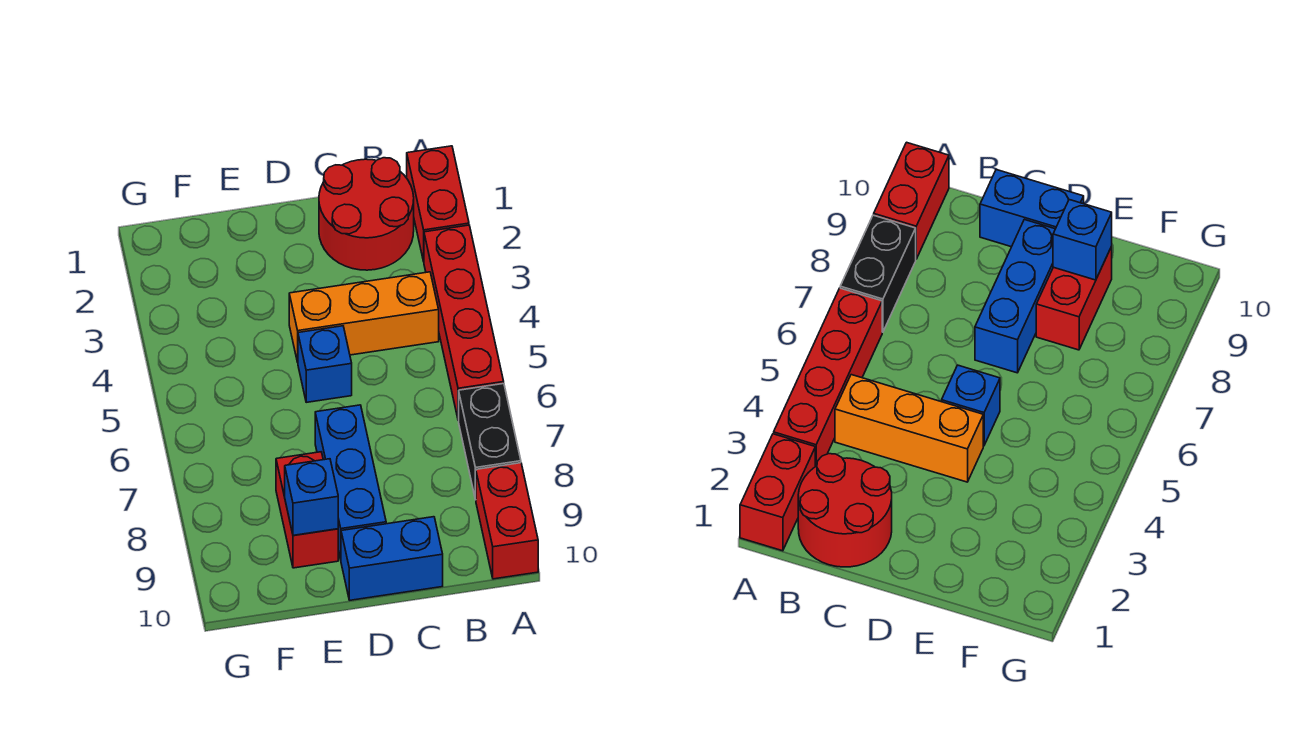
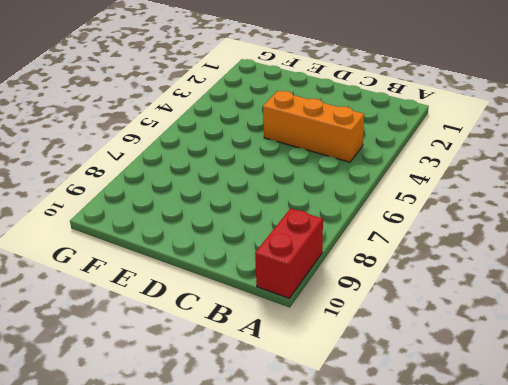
none -> red 1x2 brick [407,146,469,261]
none -> red 1x4 brick [424,225,504,421]

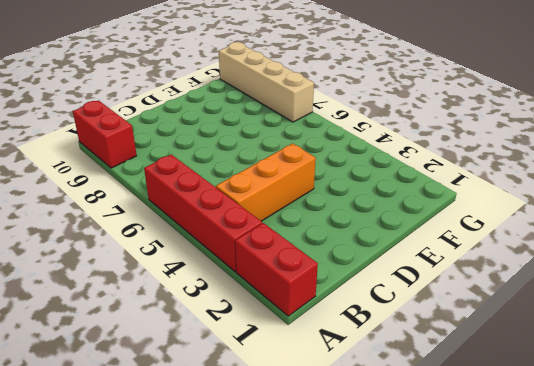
tan 1x4 brick [219,42,314,122] -> none
none -> black 1x2 brick [459,384,521,500]
none -> red 2x2 round brick [319,158,414,270]

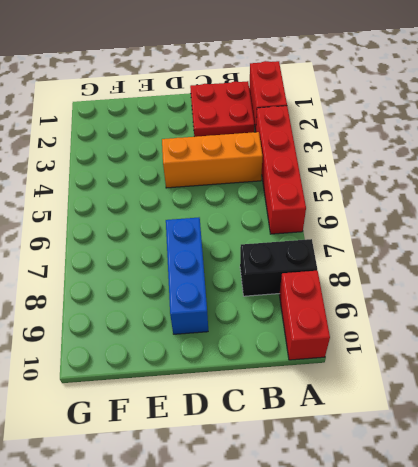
black 1x2 brick [240,239,317,296] -> black 1x2 brick turned to [459,384,521,500]
red 2x2 plate [190,81,254,137] -> red 2x2 round brick [319,158,414,270]
none -> blue 1x2 brick [341,517,443,600]
none -> blue 1x1 brick [298,326,352,402]

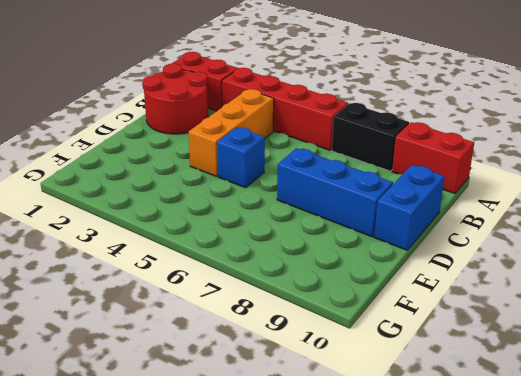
none -> red 1x2 brick [276,452,338,568]
none -> blue 1x1 brick [285,459,338,535]

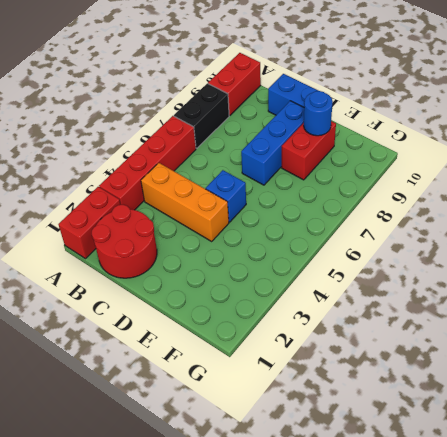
blue 1x1 round brick [304,91,333,136] -> blue 1x1 brick [285,459,338,535]

